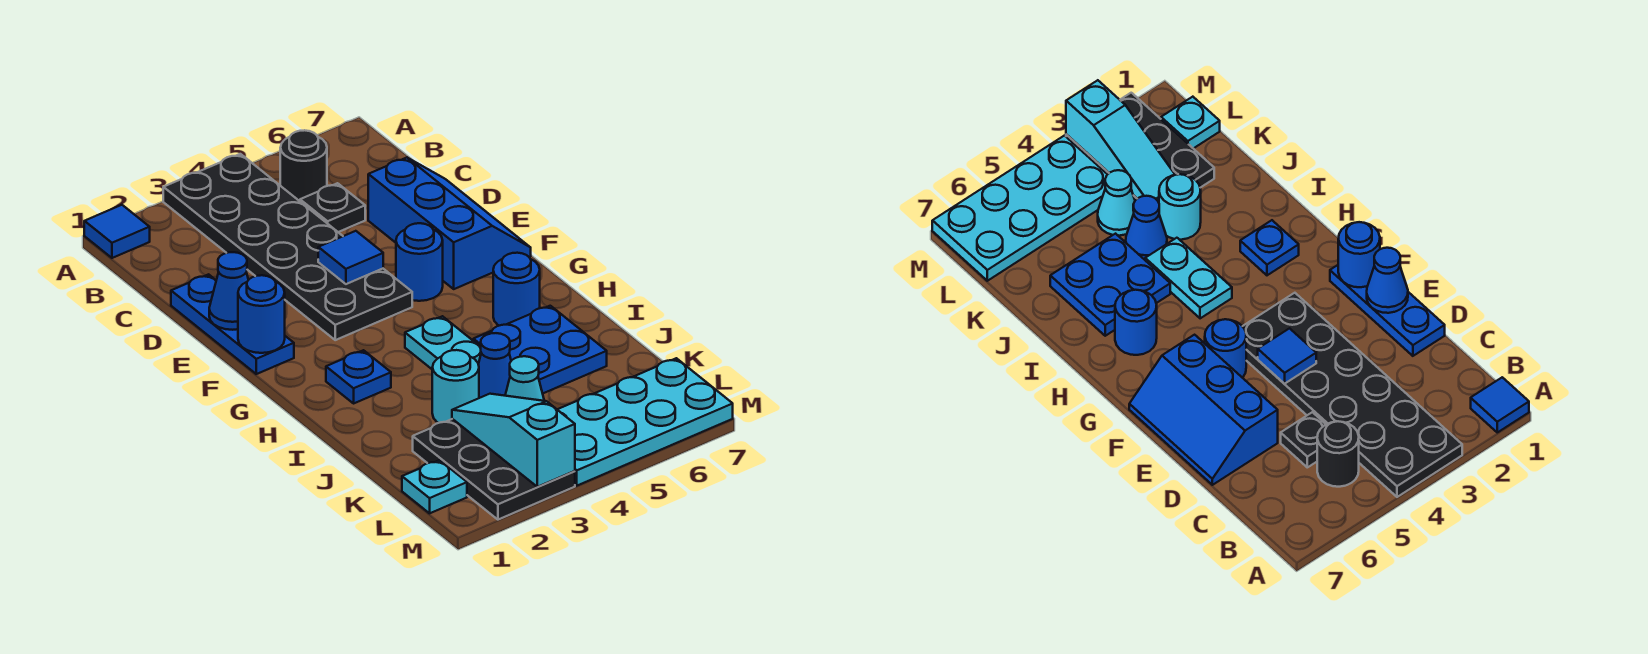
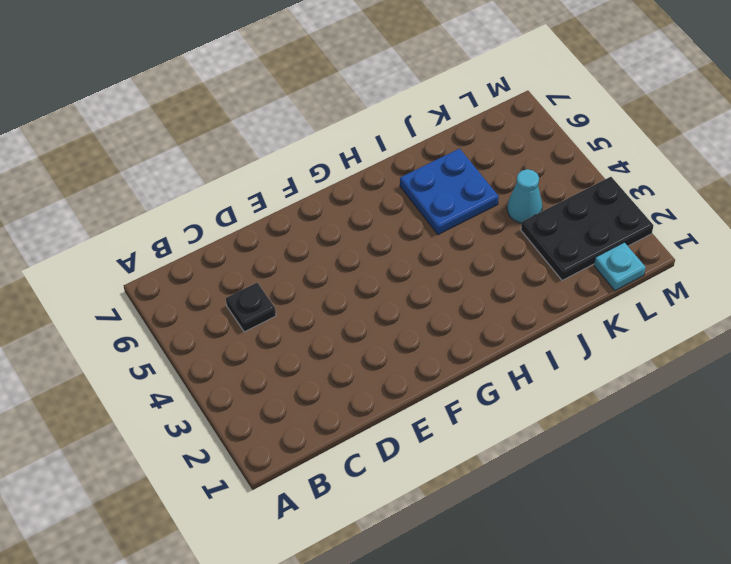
none -> blue 1x1 tile [84,205,150,258]
none -> black 2x6 plate [163,154,412,340]
none -> black 1x1 round brick [280,130,327,201]

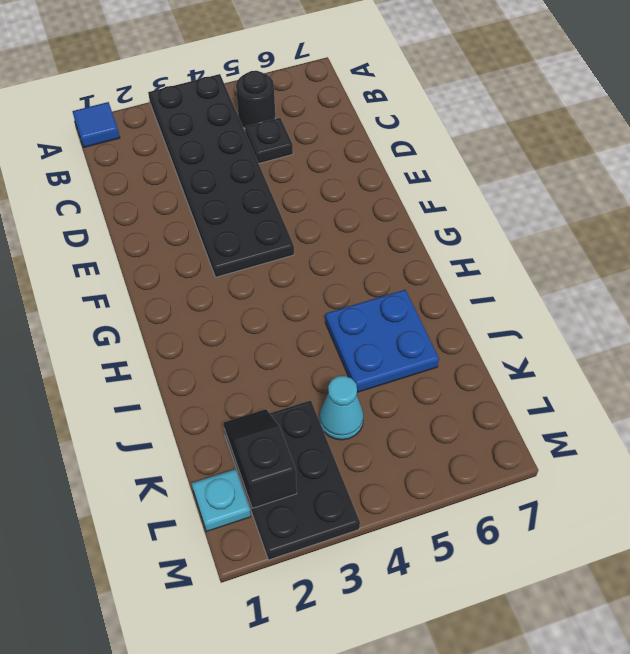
black 1x2 slope [223,409,297,508] -> none
none -> blue 1x3 plate [171,274,294,374]
none -> blue 2x3 slope [368,158,531,289]
none -> blue 1x1 round brick [396,223,443,301]

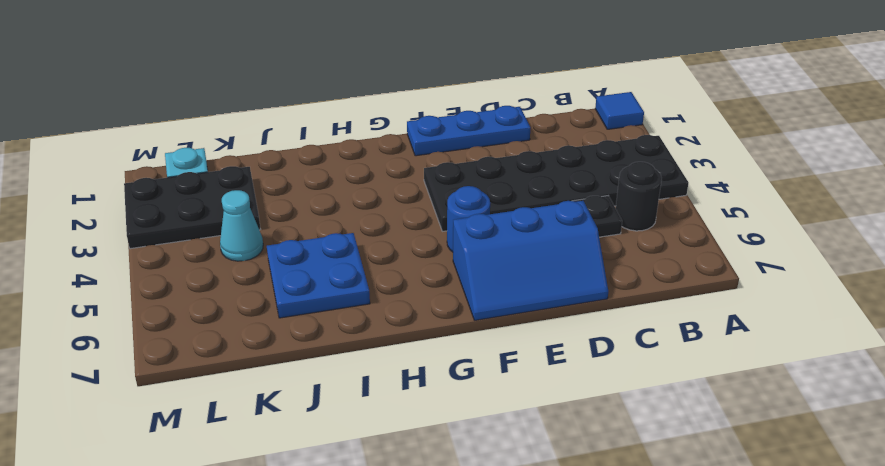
none -> blue 1x1 plate [326,350,391,403]
none -> cyan 1x2 plate [405,316,481,369]
none -> blue 1x1 round brick [493,253,540,326]

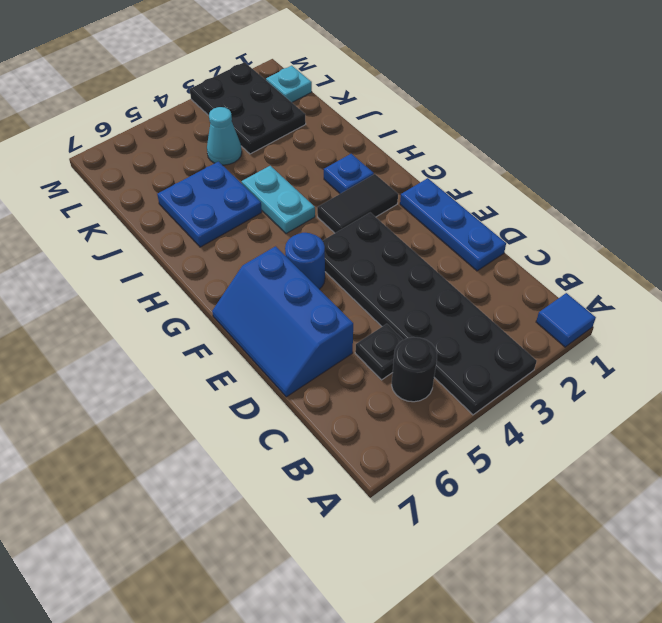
black 1x2 tile [317,174,398,233] -> none
none -> blue 1x1 round brick [493,253,540,326]
none -> cyan 1x1 round brick [432,350,479,423]
none -> blue 1x1 cone [478,333,511,398]

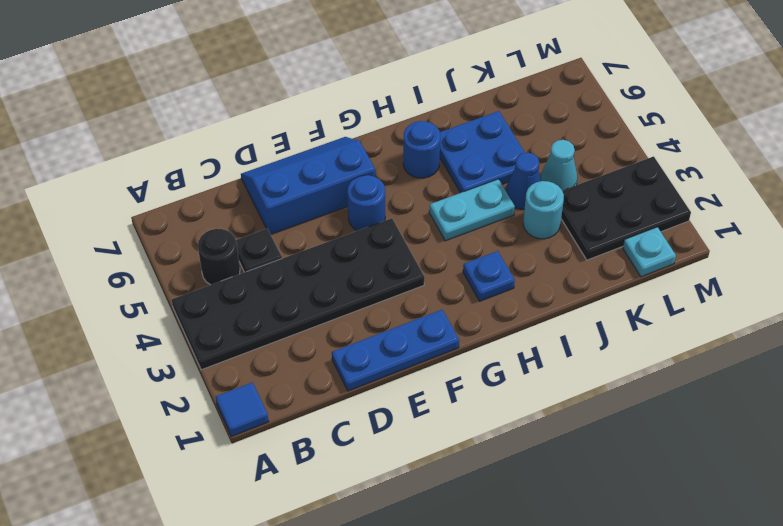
none -> cyan 2x4 plate [557,358,733,486]
none -> blue 1x1 cone [209,252,248,330]
none -> blue 1x1 tile [318,231,383,284]

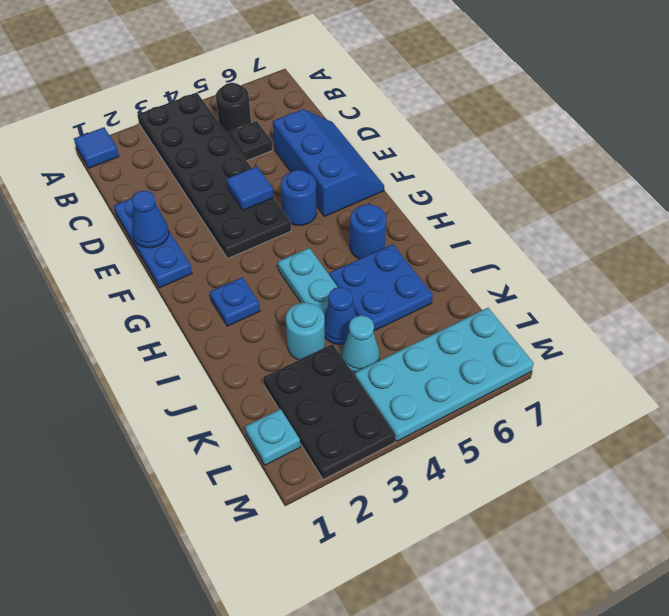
none -> blue 1x1 round brick [238,275,285,353]
none -> cyan 1x3 slope [452,394,575,487]

